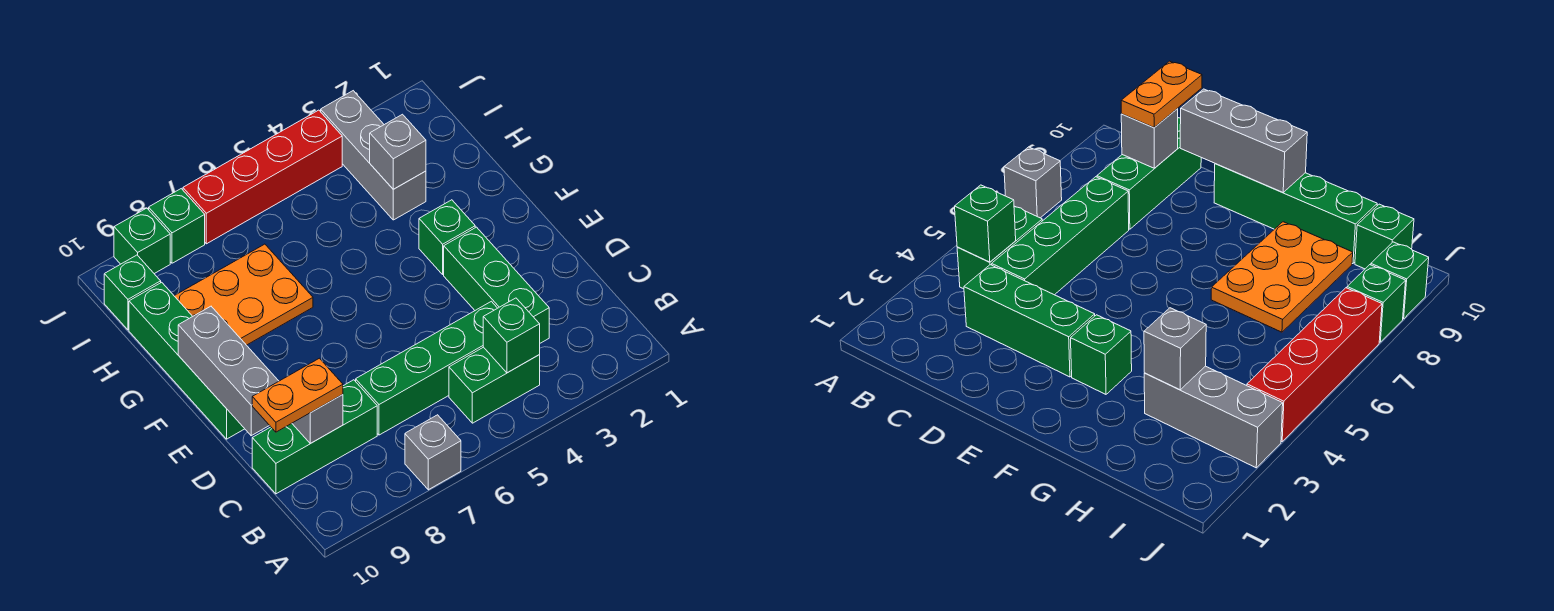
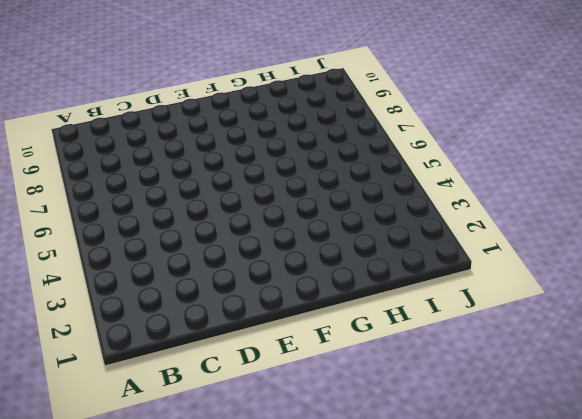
none -> grey 1x1 brick [405,415,461,490]
none -> green 1x2 brick [449,347,540,423]
none -> green 1x3 brick [444,227,549,343]

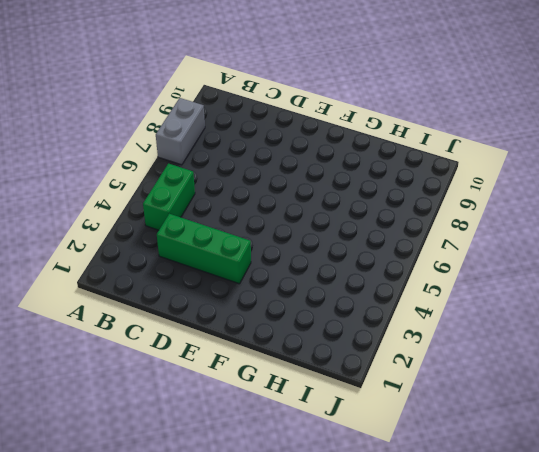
grey 1x2 brick [156,98,205,165] -> grey 1x1 brick [405,415,461,490]
none -> green 1x4 brick [356,301,497,435]
none -> green 1x3 brick [252,380,377,494]
none -> green 1x4 brick [129,282,244,439]

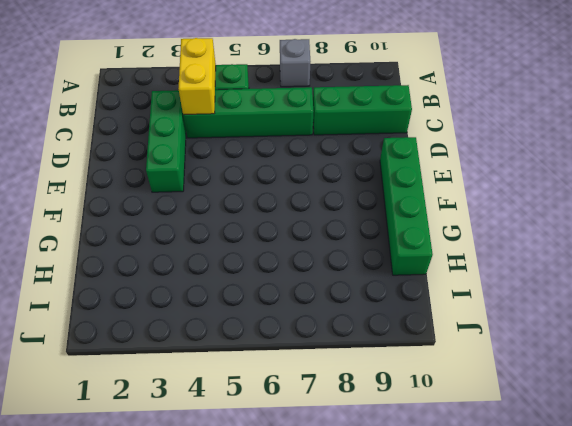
yellow 1x2 brick [178,38,216,114] -> green 1x1 brick [483,298,540,373]
none -> green 1x1 brick [419,200,475,274]
none -> orange 2x3 plate [175,244,313,345]
none -> grey 1x3 brick [321,91,426,220]

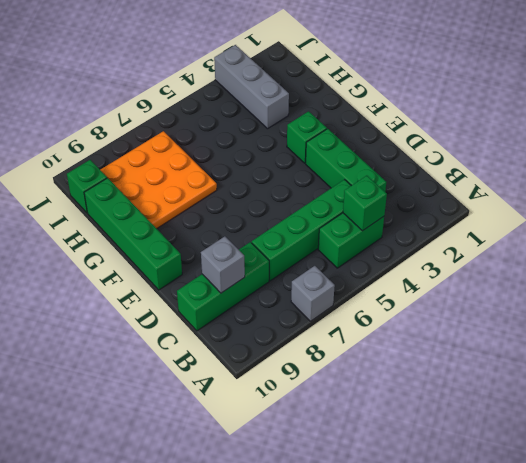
orange 3x3 plate [101,131,217,229] -> orange 2x3 plate [175,244,313,345]
none -> red 1x4 brick [183,110,342,244]
none -> green 1x1 brick [149,189,205,263]
none -> green 1x1 brick [114,208,170,274]

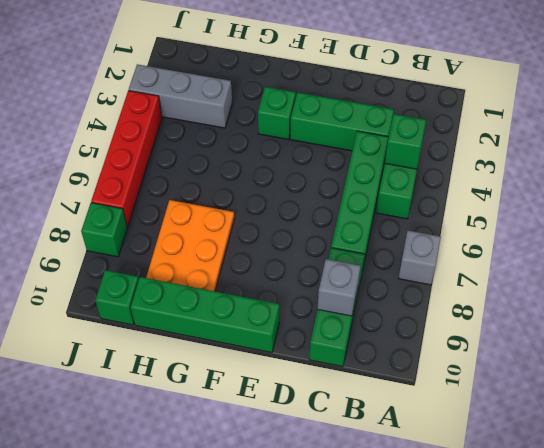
none -> green 1x1 brick [114,208,170,274]
none -> grey 1x3 brick [178,306,279,436]
none -> grey 1x1 brick [370,114,426,189]

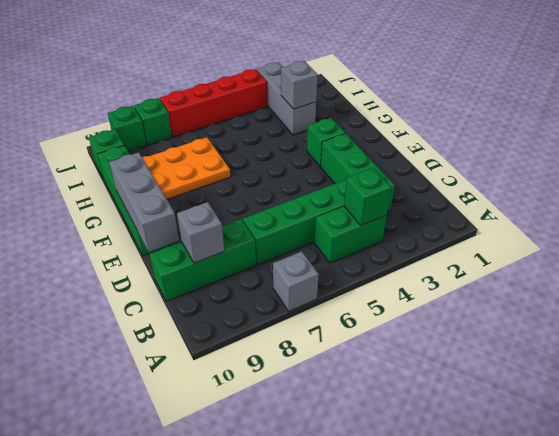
none -> orange 1x2 plate [252,358,343,432]

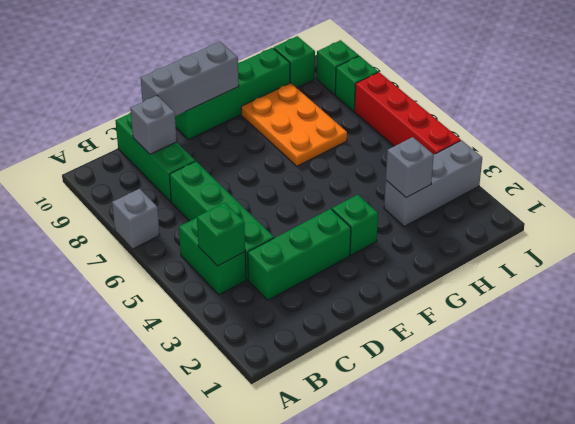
none -> orange 1x2 plate [252,358,343,432]

